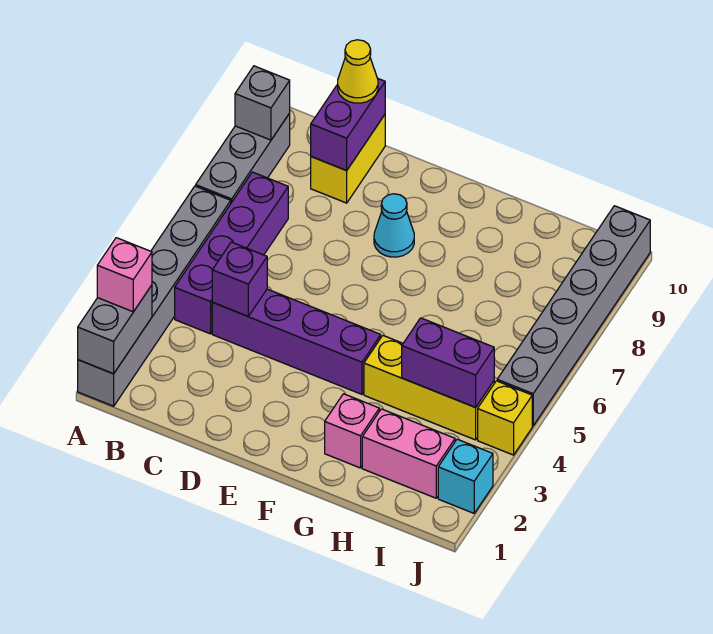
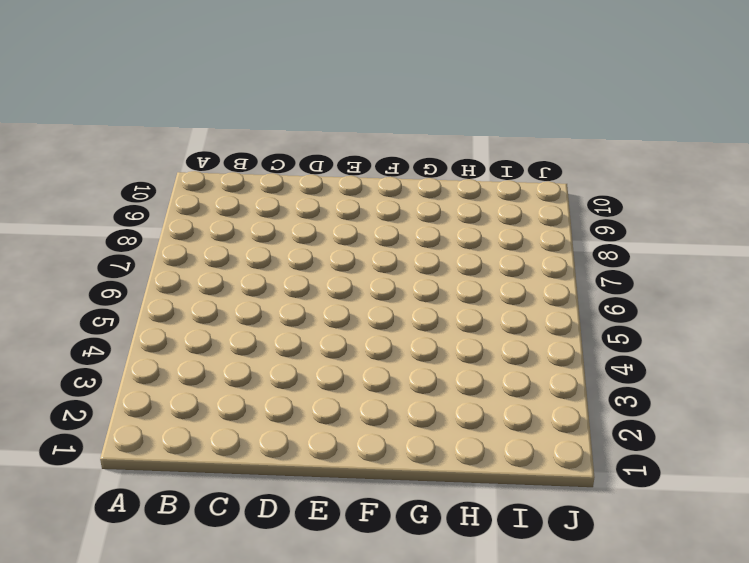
none -> grey 1x6 brick [78,186,231,406]
none -> grey 1x3 brick [196,113,290,203]
none -> purple 1x4 brick [175,172,288,334]

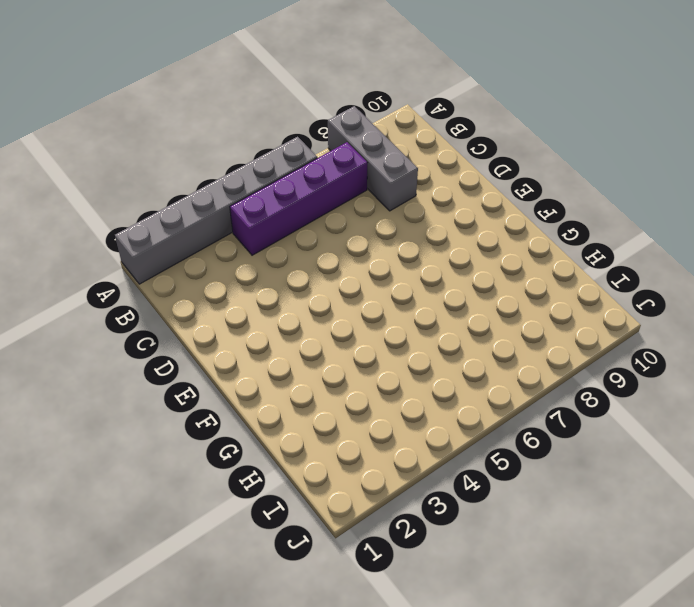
grey 1x3 brick [328,106,418,211] -> grey 1x3 brick turned to [196,113,290,203]
none -> purple 1x4 brick [212,289,381,394]
none -> yellow 1x2 brick [311,115,385,203]
none -> cyan 1x1 cone [374,194,414,257]

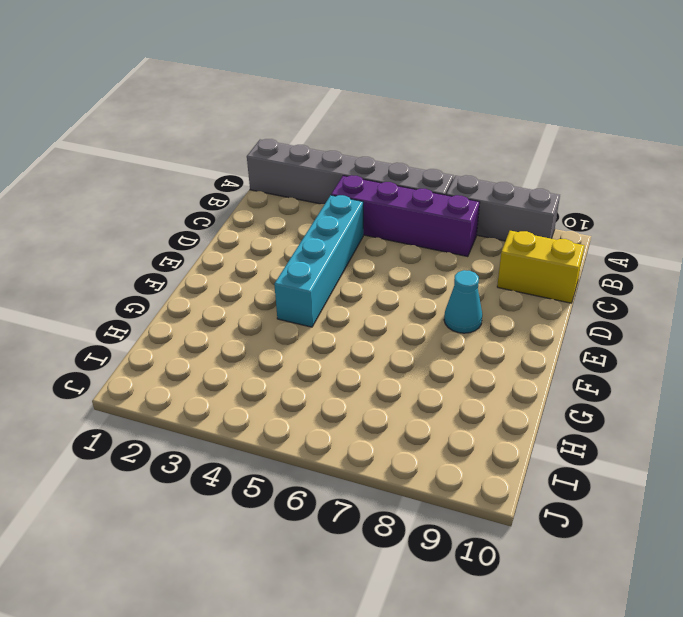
cyan 1x4 brick [274,195,363,327] -> purple 1x4 brick [212,289,381,394]
none -> pink 1x1 brick [325,394,379,468]
none -> yellow 1x3 brick [364,336,494,440]
none -> pink 1x2 brick [362,409,455,498]

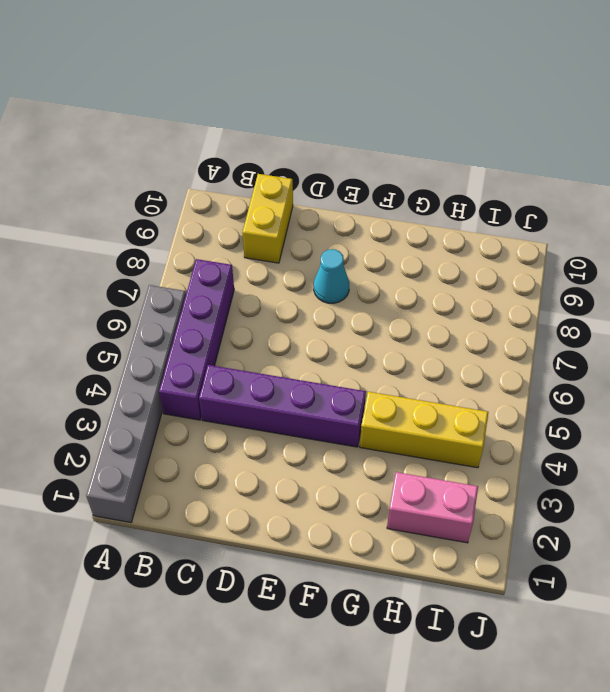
none -> grey 1x3 brick [196,113,290,203]
none -> pink 1x1 brick [325,394,379,468]
none -> cyan 1x1 brick [438,439,493,513]

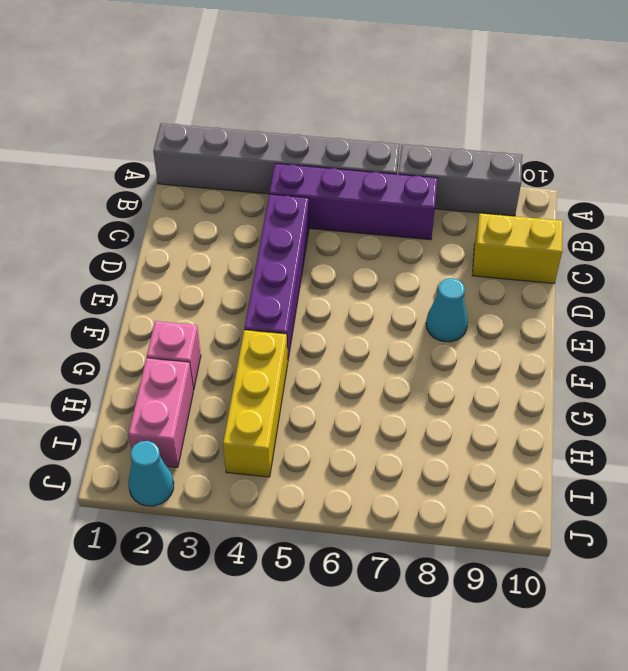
cyan 1x1 cone [128,441,174,506] -> cyan 1x1 brick [438,439,493,513]
none -> yellow 1x1 brick [478,381,532,455]
none -> grey 1x6 brick [497,206,650,426]
none -> grey 1x2 brick [78,285,152,374]

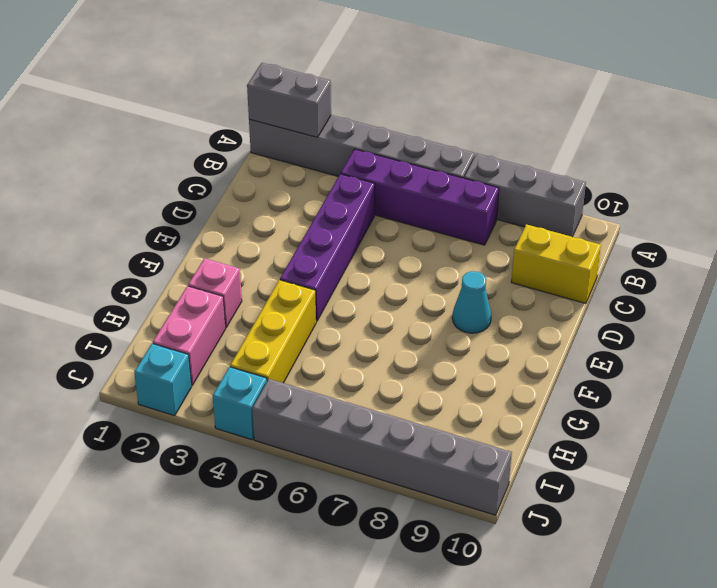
cyan 1x1 brick [213,367,267,440] -> yellow 1x1 brick [478,381,532,455]
none -> grey 1x1 brick [235,66,290,140]
none -> purple 1x1 brick [212,242,267,316]
none -> purple 1x2 brick [311,79,385,170]

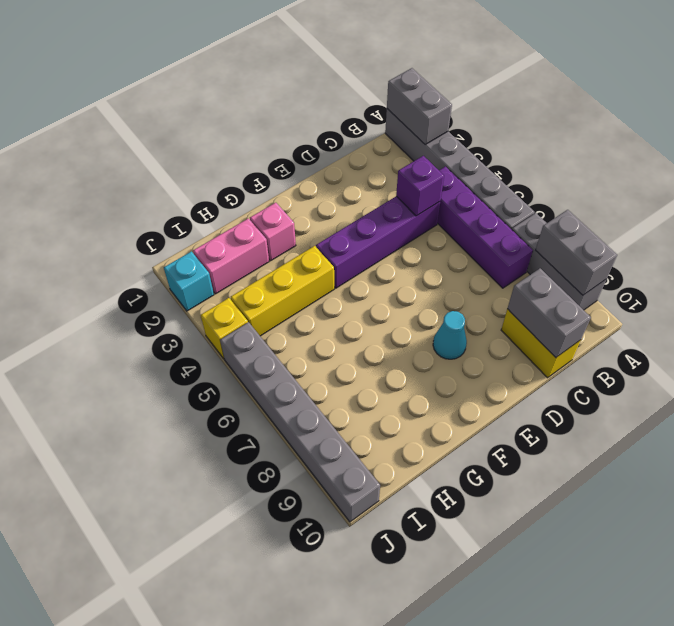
grey 1x2 brick [536,210,617,295] -> grey 1x1 brick [235,66,290,140]
grey 1x2 brick [507,268,591,357] -> purple 1x2 brick [311,79,385,170]
none -> purple 1x2 brick [402,318,494,407]
none -> pink 1x1 brick [97,238,152,312]
none -> yellow 1x1 cone [338,40,378,103]

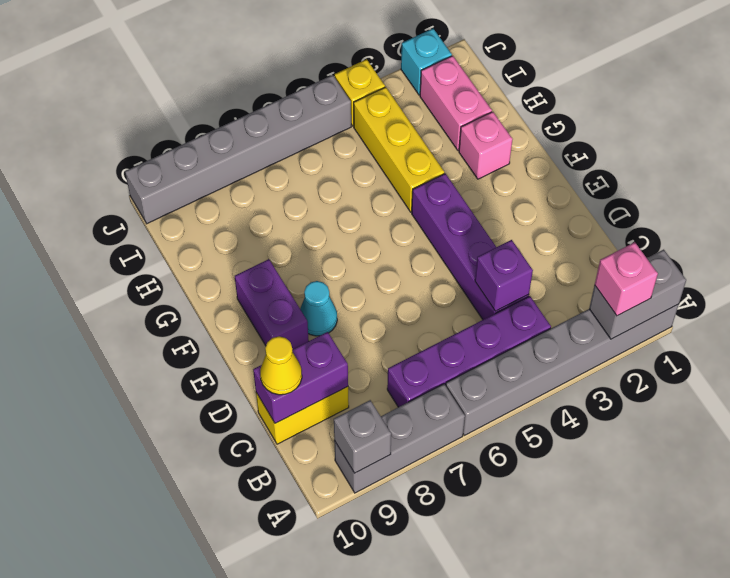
purple 1x2 brick [235,259,309,349] -> purple 1x2 brick moved to [402,318,494,407]

